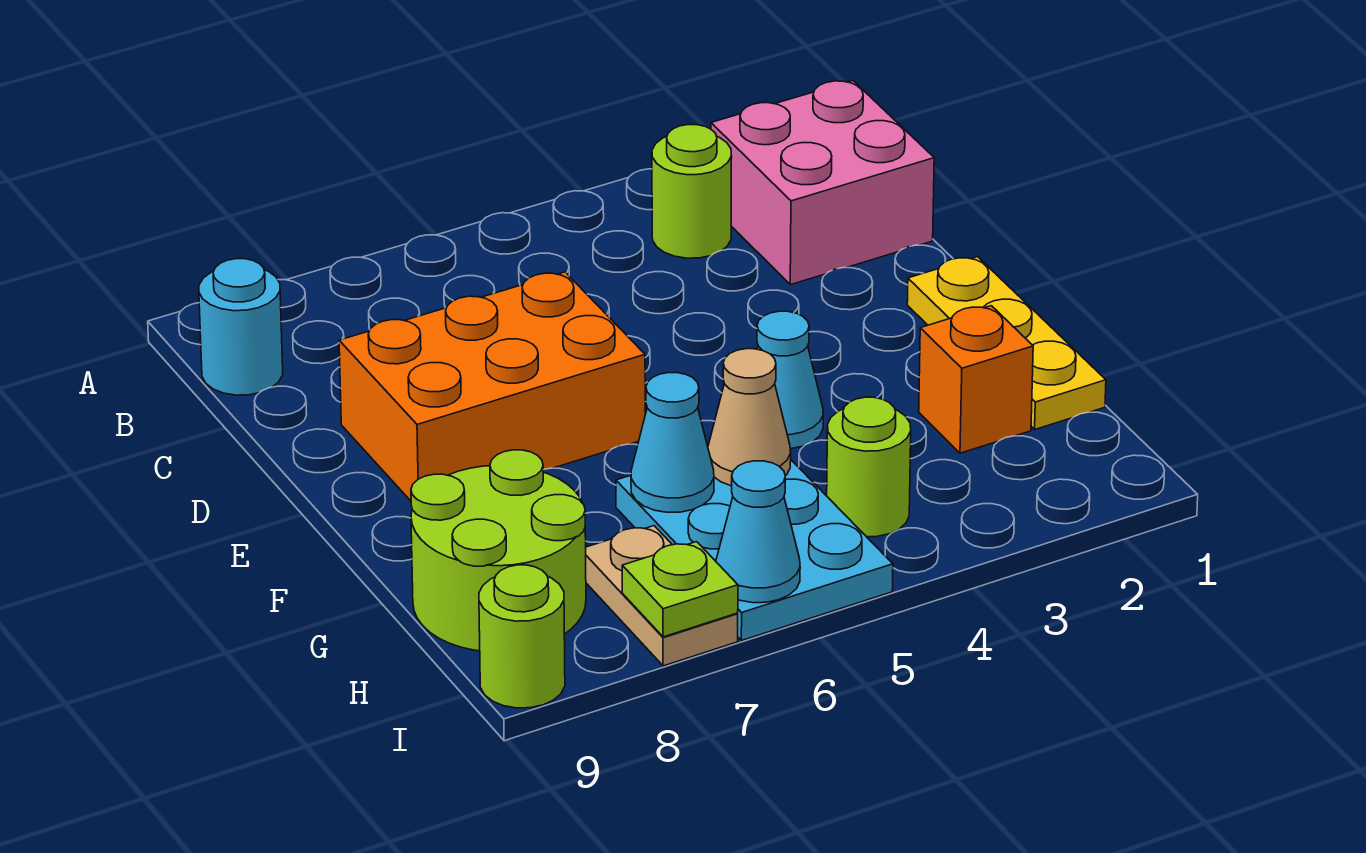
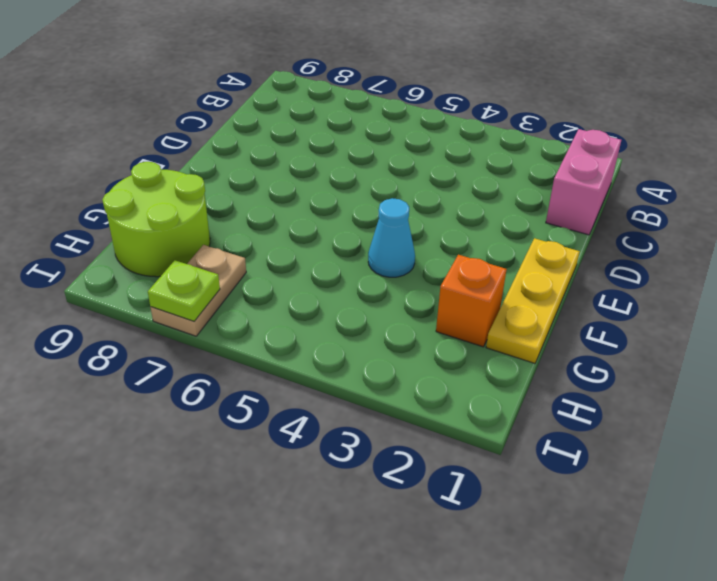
pink 1x2 brick [546,129,621,235] -> pink 2x2 brick [711,81,934,285]
none -> lime 1x1 round brick [652,125,732,258]
none -> cyan 1x1 round brick [199,259,283,395]
none -> orange 2x3 brick [339,272,645,501]

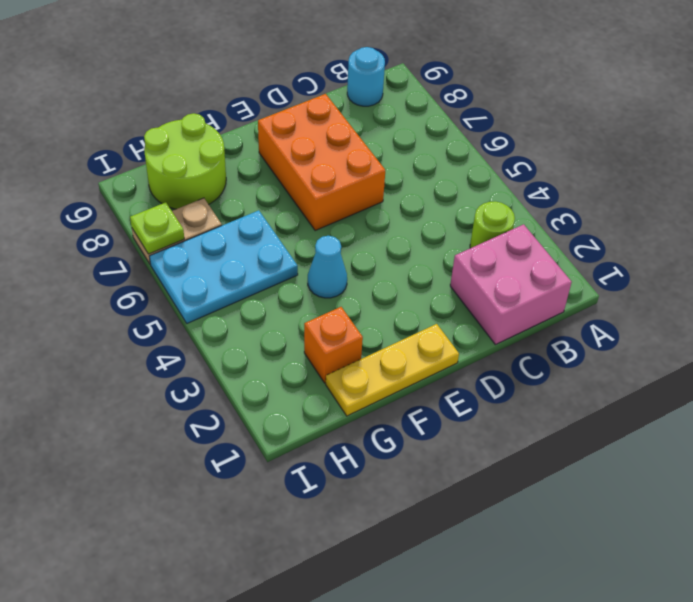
none -> lime 1x1 round brick [827,397,911,537]
none -> lime 1x1 round brick [479,565,565,708]
none -> tan 1x1 cone [708,349,791,486]

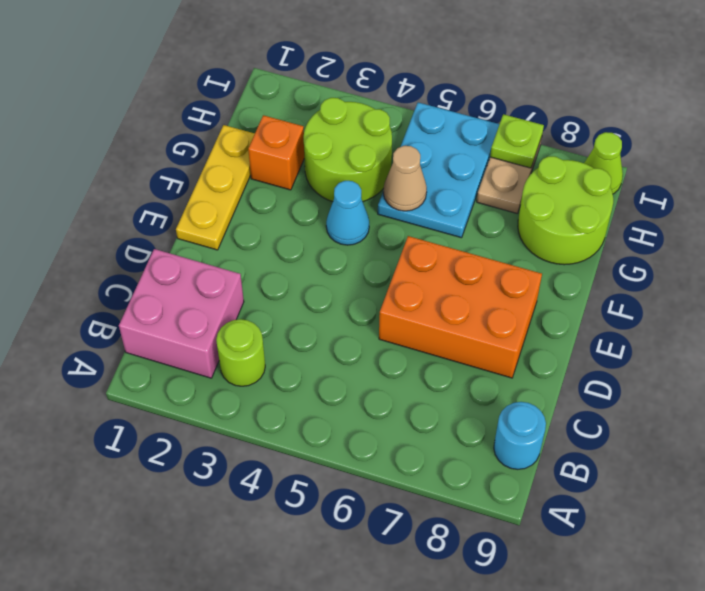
lime 2x2 round brick [304,98,392,202] -> lime 1x1 round brick [827,397,911,537]
lime 1x1 cone [584,132,623,194] -> lime 1x1 round brick [479,565,565,708]
none -> cyan 1x1 cone [631,373,714,512]
none -> cyan 1x1 cone [716,461,800,603]

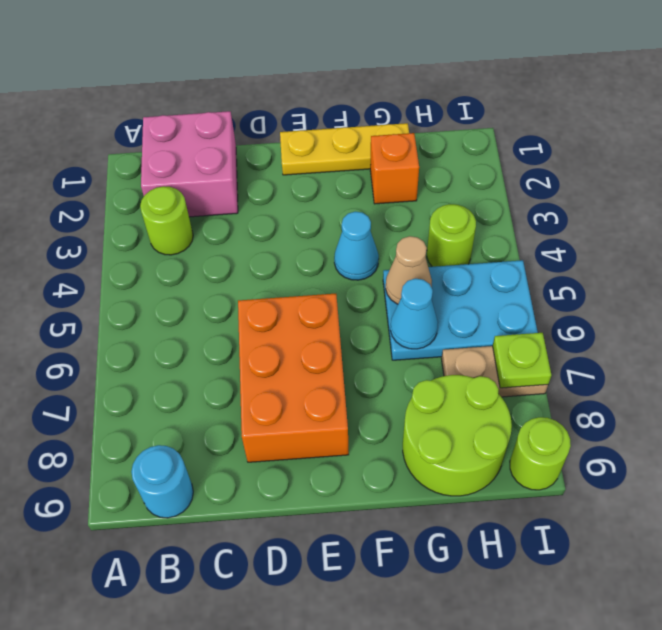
none -> cyan 1x1 cone [716,461,800,603]

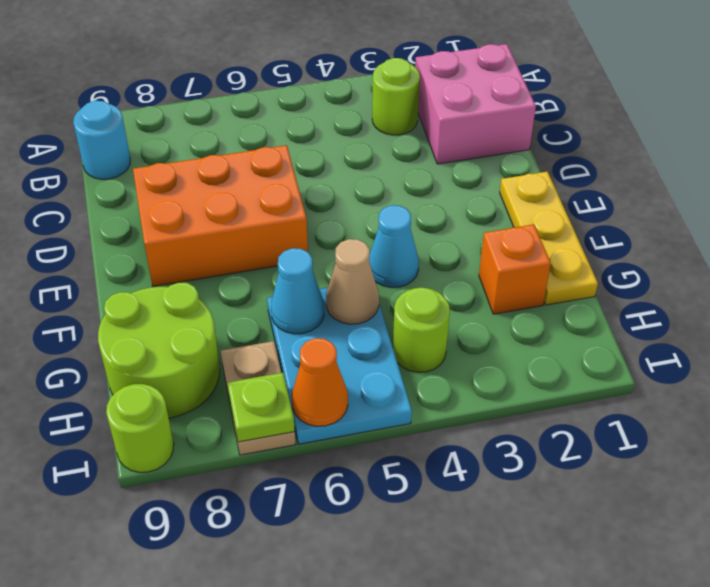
orange 1x1 cone [292,338,348,426] -> cyan 1x1 cone [716,461,800,603]

